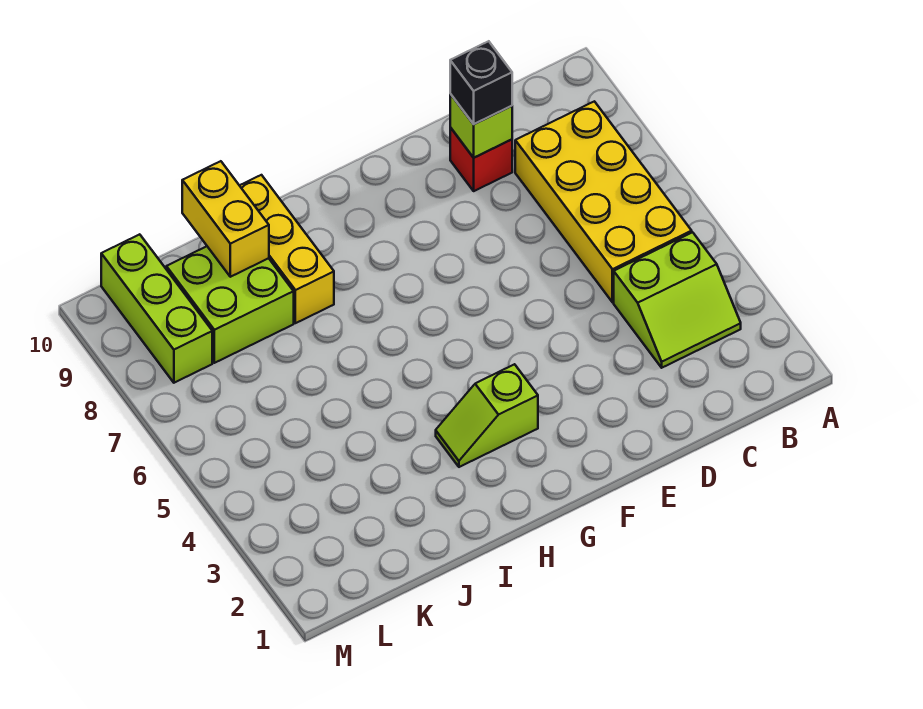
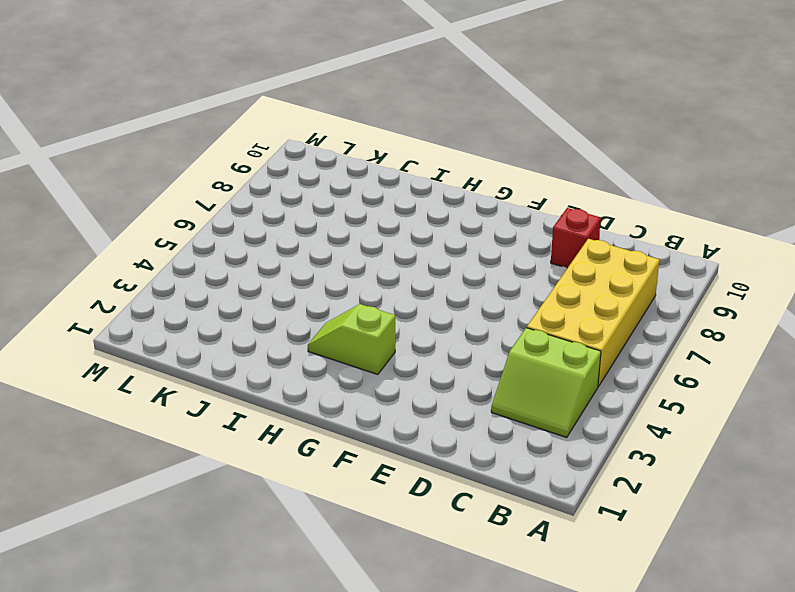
none -> yellow 1x3 brick [239,175,334,323]
none -> lime 2x2 brick [166,246,294,363]

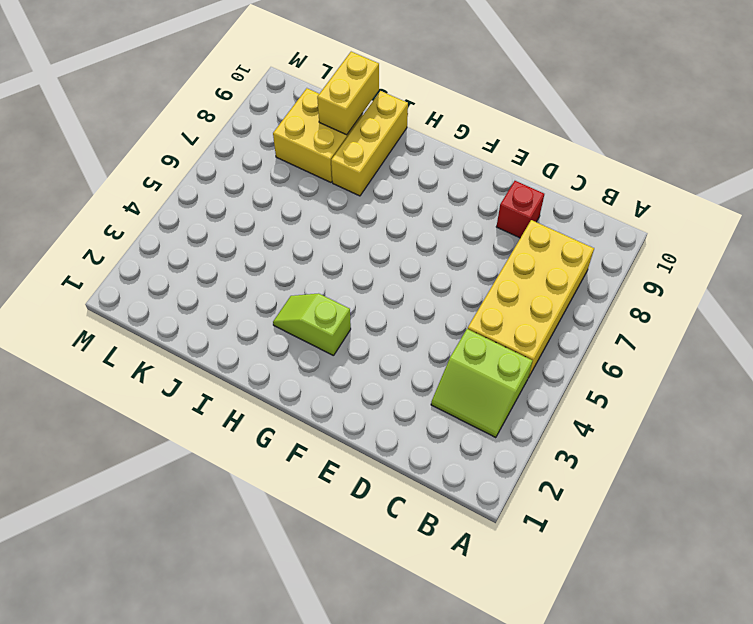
yellow 2x2 brick [273,88,363,182] -> lime 2x2 brick [166,246,294,363]
none -> lime 1x3 brick [101,234,212,383]
none -> lime 1x1 brick [450,94,512,158]

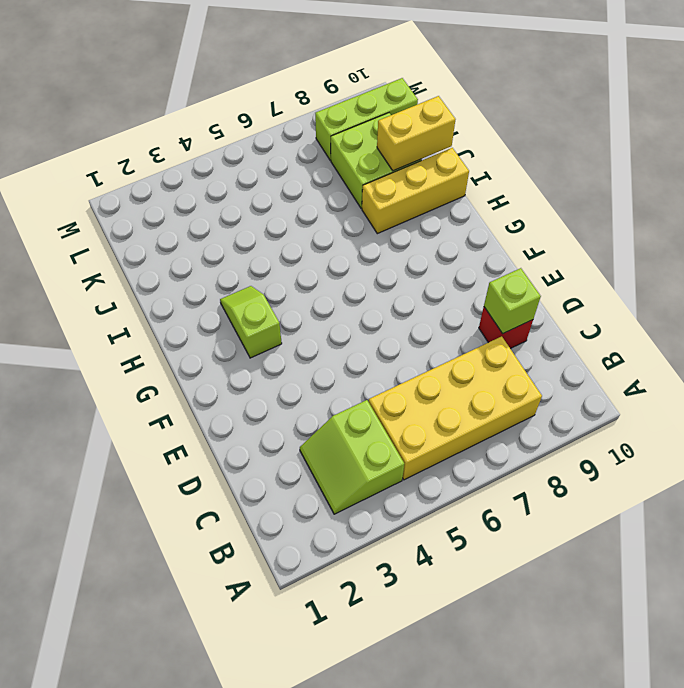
none -> black 1x1 brick [450,41,512,124]

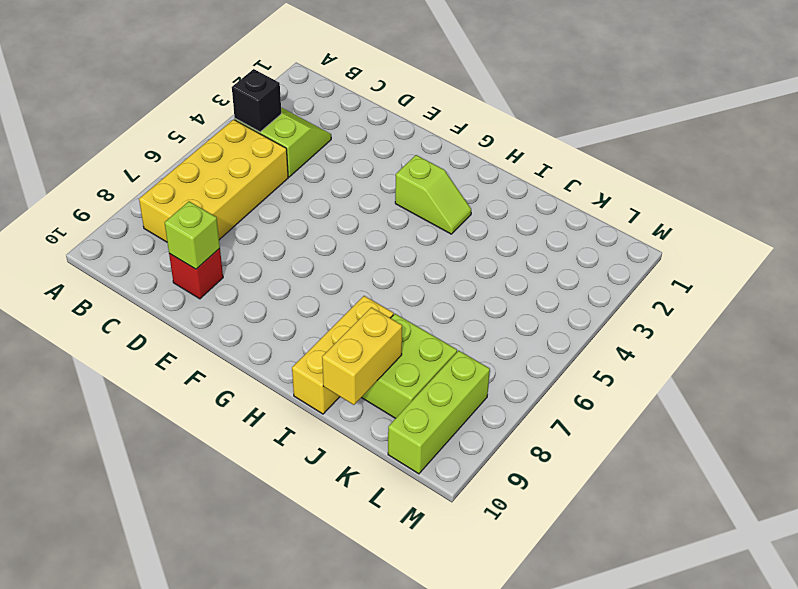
black 1x1 brick [232,69,282,132] -> black 1x1 brick moved to [450,41,512,124]

